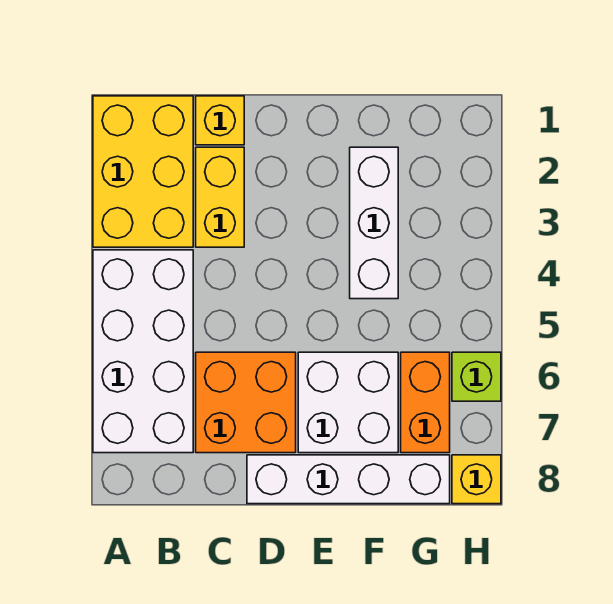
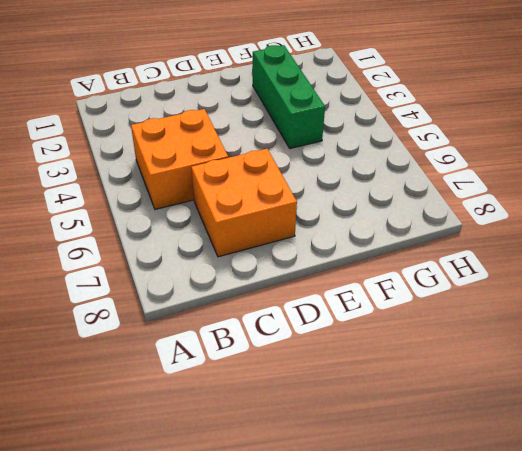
orange 2x2 brick [131,109,228,209] -> white 2x4 brick [93,250,193,453]
green 1x3 brick [253,45,325,149] -> white 1x3 brick [350,147,398,299]
none -> yellow 2x3 brick [93,96,193,247]
none -> yellow 1x1 brick [196,96,244,145]

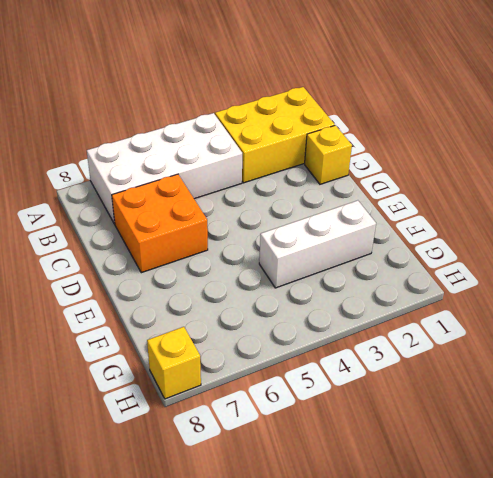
none -> yellow 1x2 brick [196,147,244,247]
none -> white 1x4 brick [247,455,450,504]

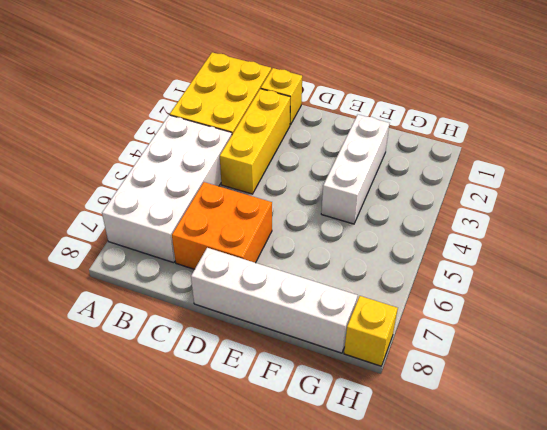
yellow 1x3 brick [220,89,290,194] -> yellow 1x2 brick [196,147,244,247]
none -> white 2x2 brick [298,352,398,453]
none -> orange 1x2 brick [401,352,450,453]

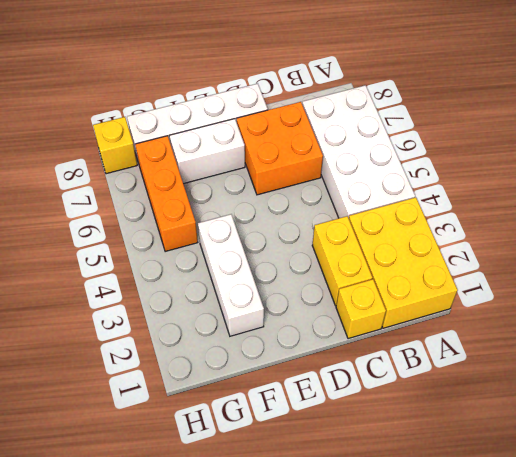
white 1x2 brick [169,119,245,184] -> white 2x2 brick [298,352,398,453]
orange 1x3 brick [135,136,198,252] -> orange 1x2 brick [401,352,450,453]
none -> lime 1x1 brick [452,352,501,401]

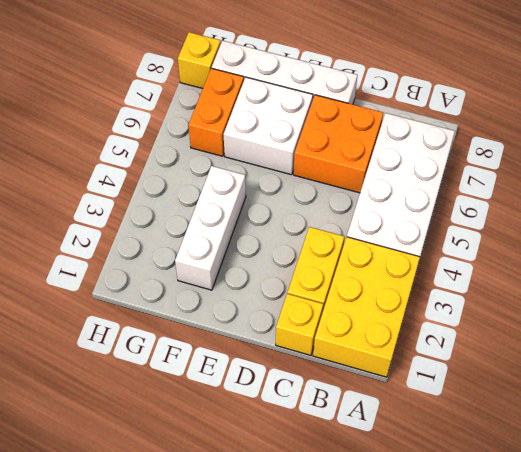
none -> lime 1x1 brick [452,352,501,401]

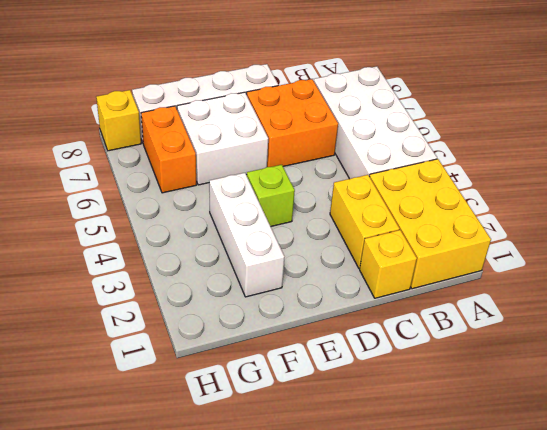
lime 1x1 brick [247,165,295,227] -> lime 1x1 brick moved to [452,352,501,401]

